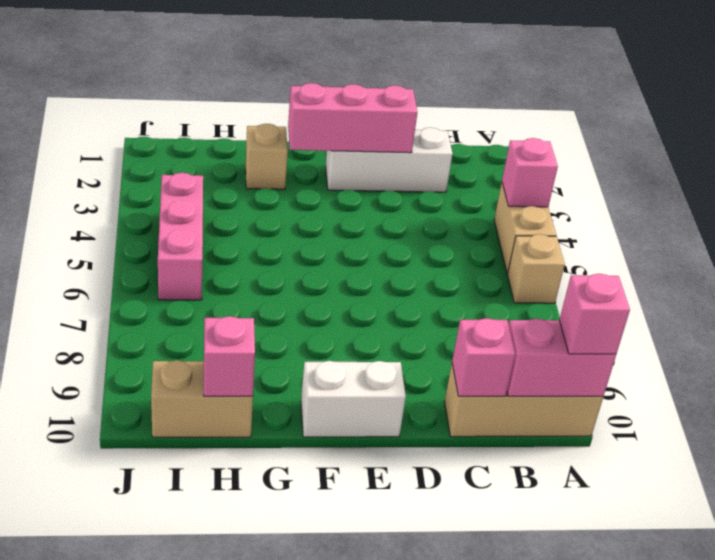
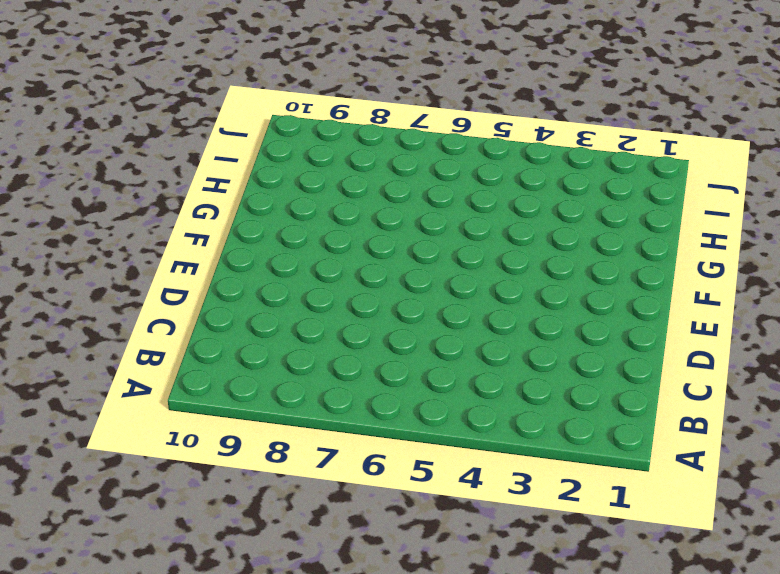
none -> tan 1x2 brick [494,183,556,273]
none -> tan 1x1 brick [507,234,565,303]
none -> tan 1x3 brick [445,365,603,437]

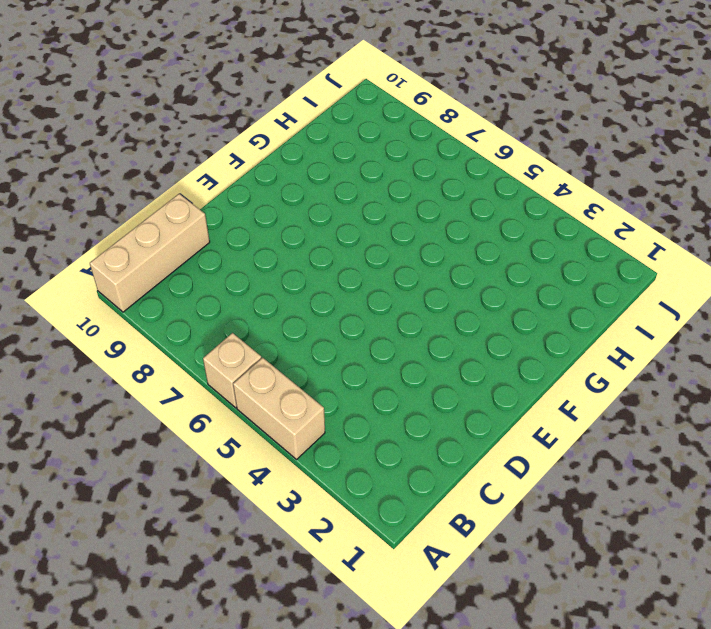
none -> white 1x3 brick [326,127,453,192]
none -> white 1x2 brick [301,361,406,437]
none -> tan 1x1 brick [246,124,288,189]

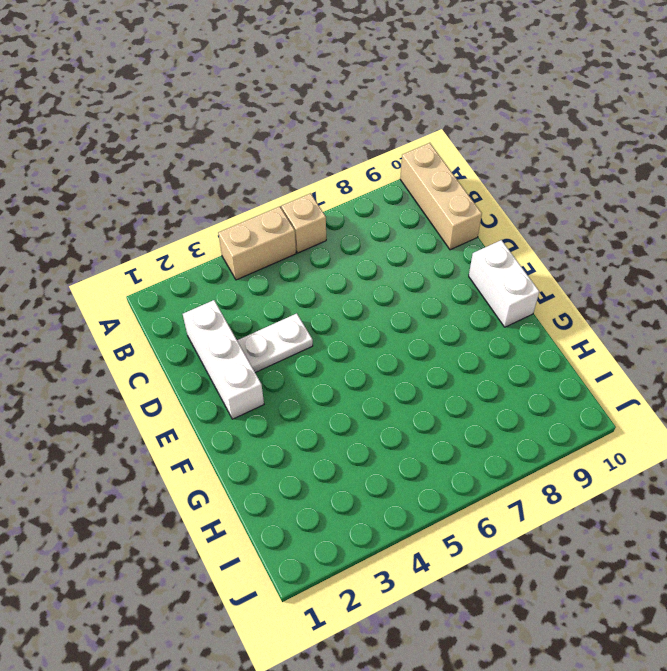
white 1x2 plate [237,313,313,373] -> none
none -> tan 1x1 brick [246,124,288,189]
none -> tan 1x2 brick [151,360,253,437]
none -> pink 1x3 brick [158,173,203,300]

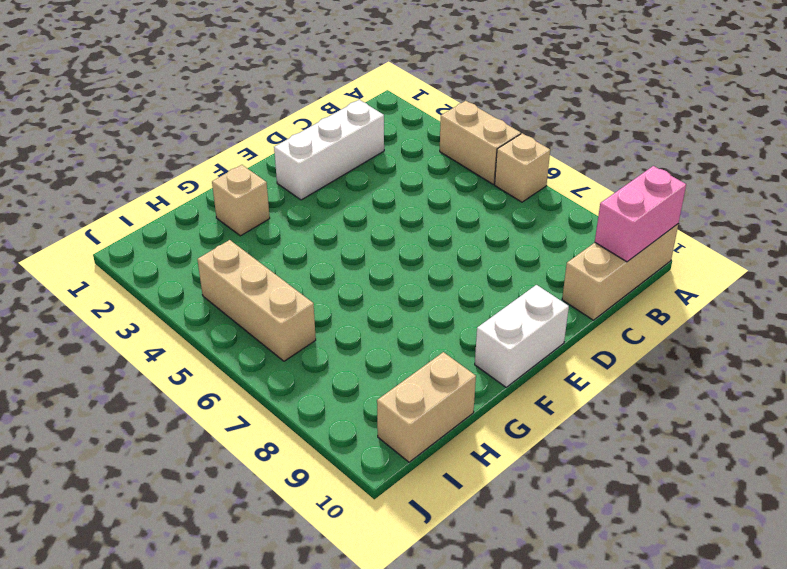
tan 1x3 brick [197,240,316,361] -> pink 1x3 brick [158,173,203,300]
none -> pink 1x1 brick [502,138,558,207]
none -> pink 1x1 brick [452,318,515,396]
none -> pink 1x3 brick [288,83,417,153]

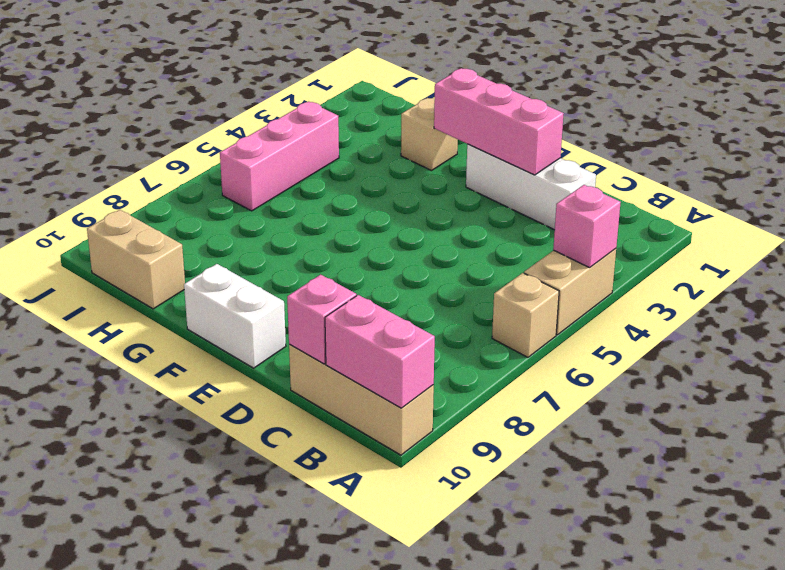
none -> pink 1x1 brick [204,316,255,396]
none -> pink 1x1 brick [559,274,630,354]

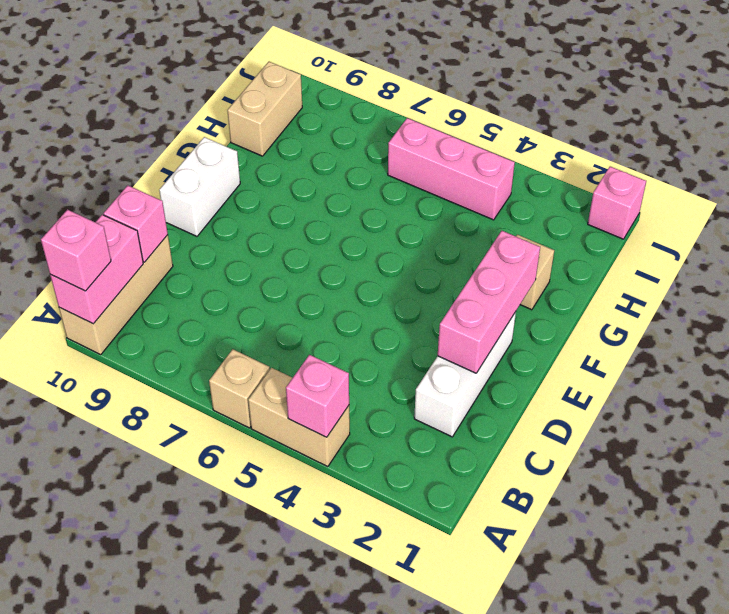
pink 1x1 brick [588,167,646,239] -> pink 1x1 brick moved to [204,316,255,396]

